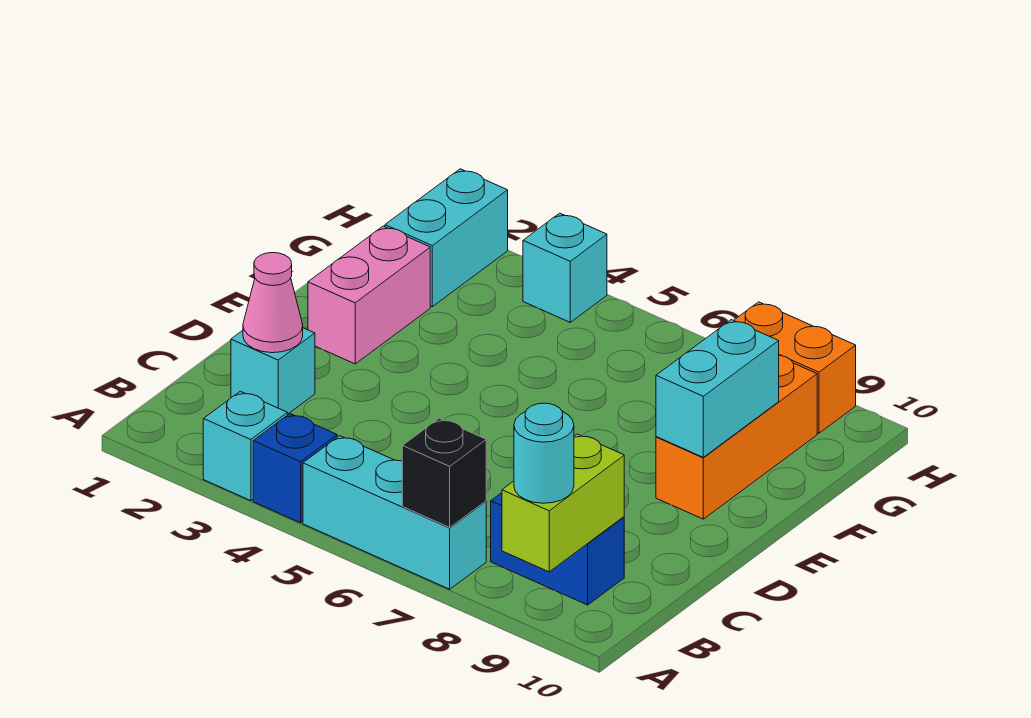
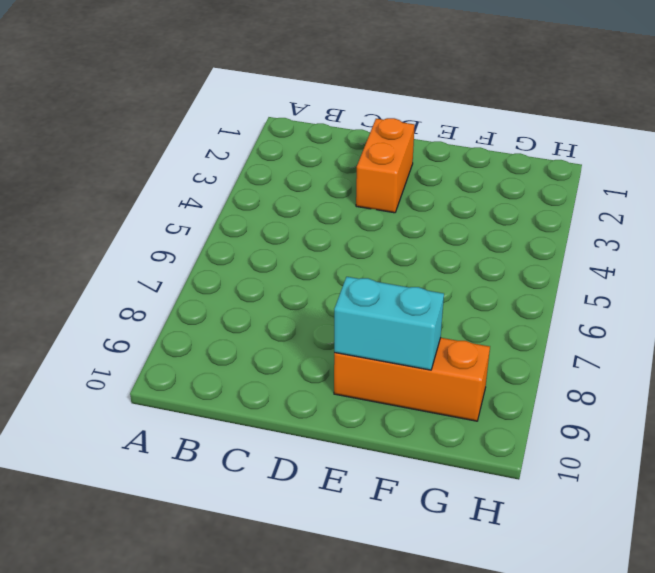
orange 1x2 brick [356,118,415,213] -> orange 1x2 brick moved to [734,302,856,433]
none -> cyan 1x1 brick [203,391,288,501]
none -> blue 1x1 brick [253,414,337,523]
none -> cyan 1x3 brick [303,436,486,589]

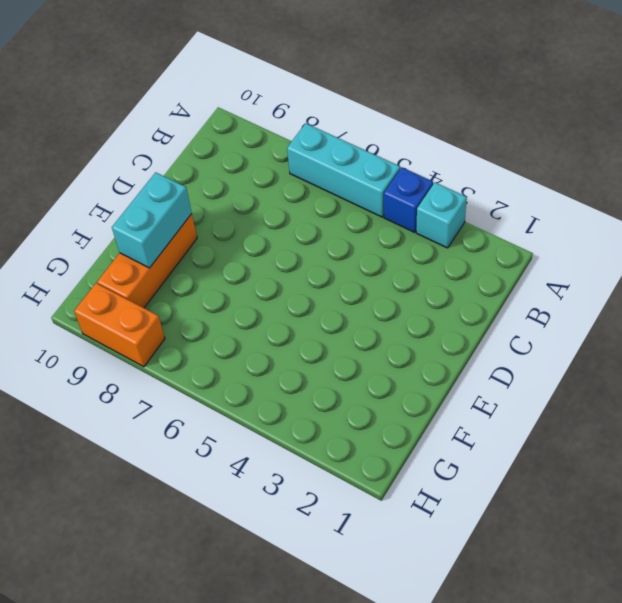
none -> blue 1x2 brick [491,493,624,605]
none -> cyan 1x1 brick [231,328,315,414]
none -> pink 1x2 brick [308,226,430,364]

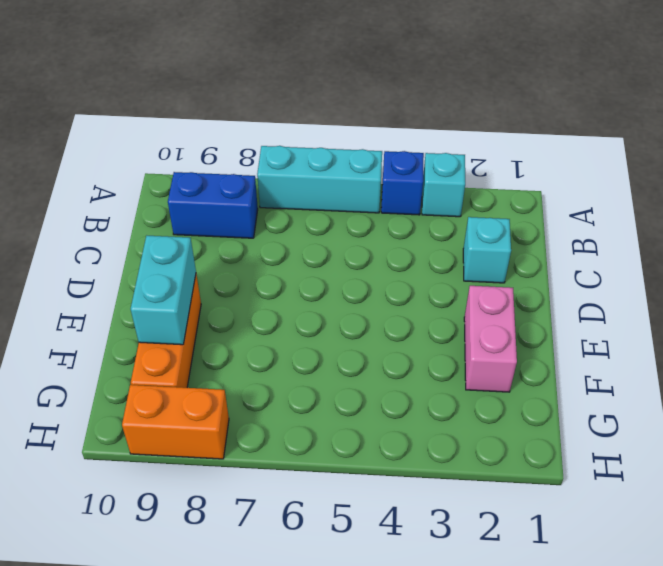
none -> cyan 1x2 brick [385,169,508,307]
none -> cyan 1x1 brick [523,213,607,322]
none -> black 1x1 brick [402,418,486,527]

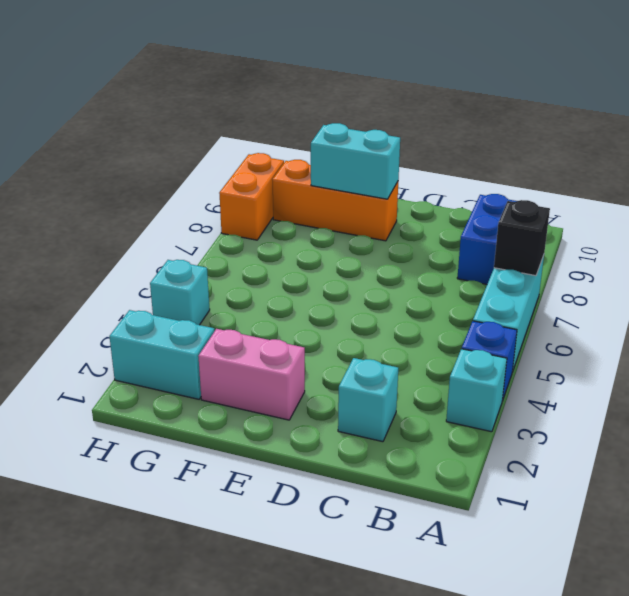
none -> lime 1x2 brick [502,434,624,572]
none -> pink 1x1 cone [243,253,303,353]
none -> cyan 1x1 round brick [514,403,574,503]

